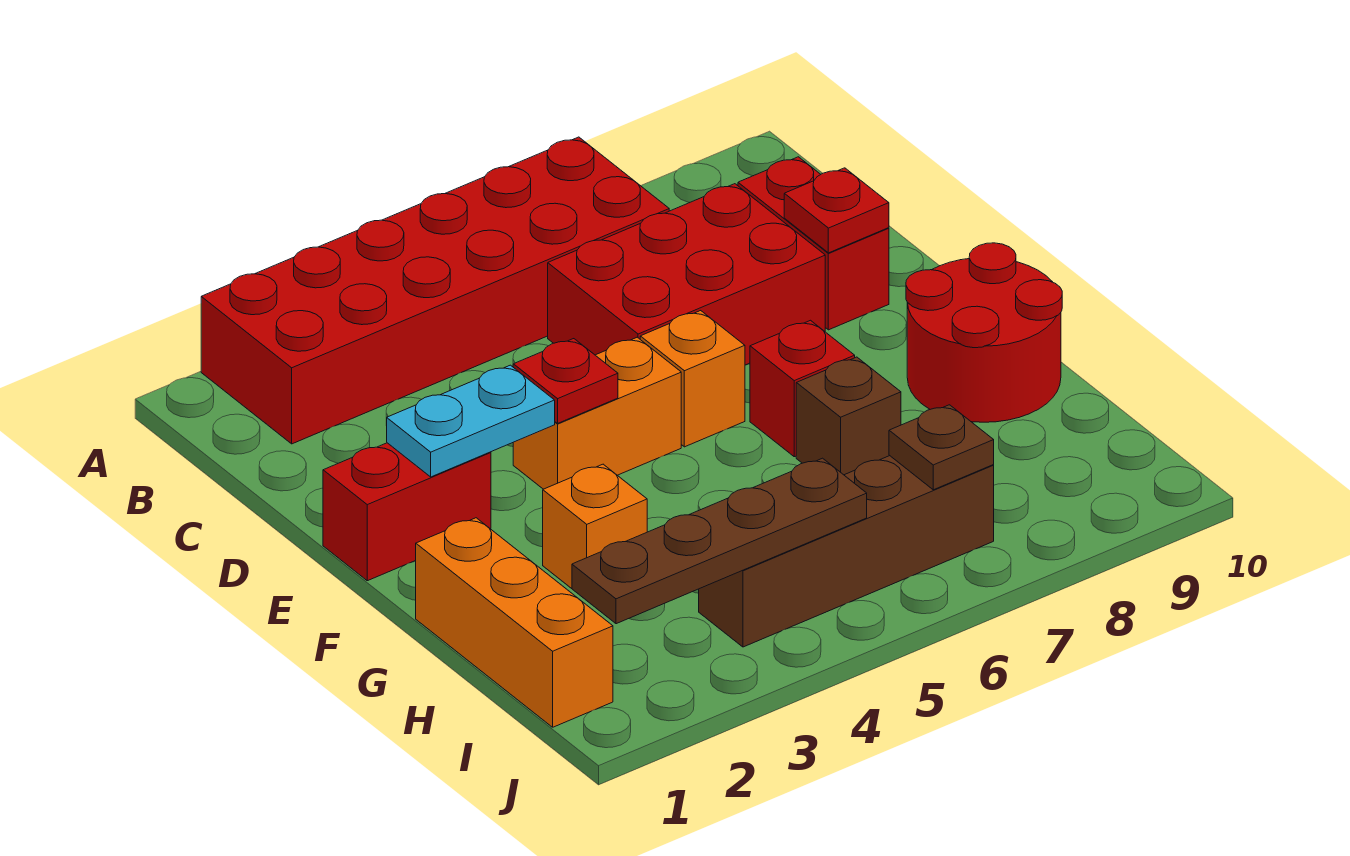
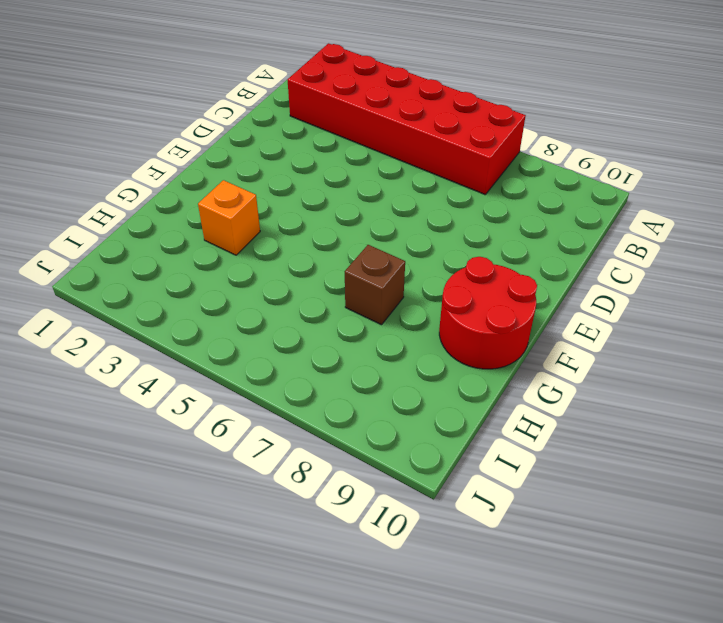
none -> red 2x3 brick [548,184,825,365]
none -> red 1x2 brick [738,157,889,330]
none -> red 1x2 brick [323,443,491,581]

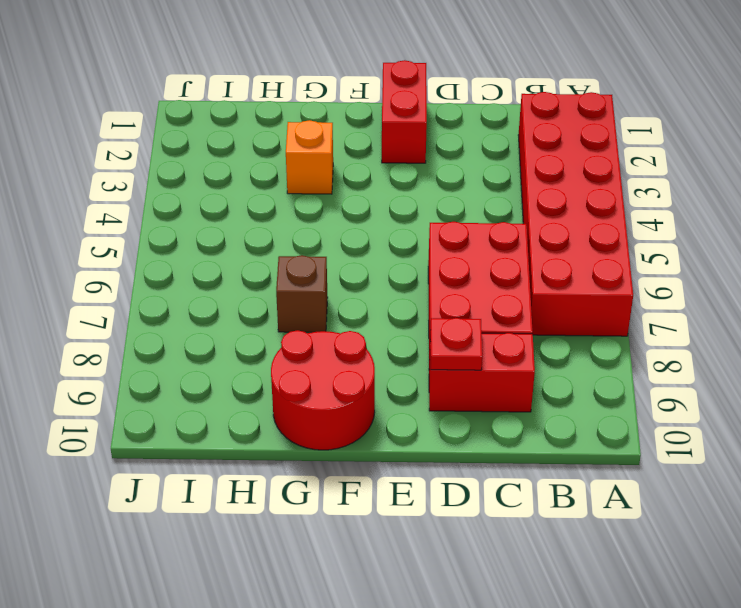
none -> orange 1x2 brick [513,337,681,489]
none -> orange 1x1 brick [640,311,745,447]
none -> red 1x1 brick [750,320,855,457]

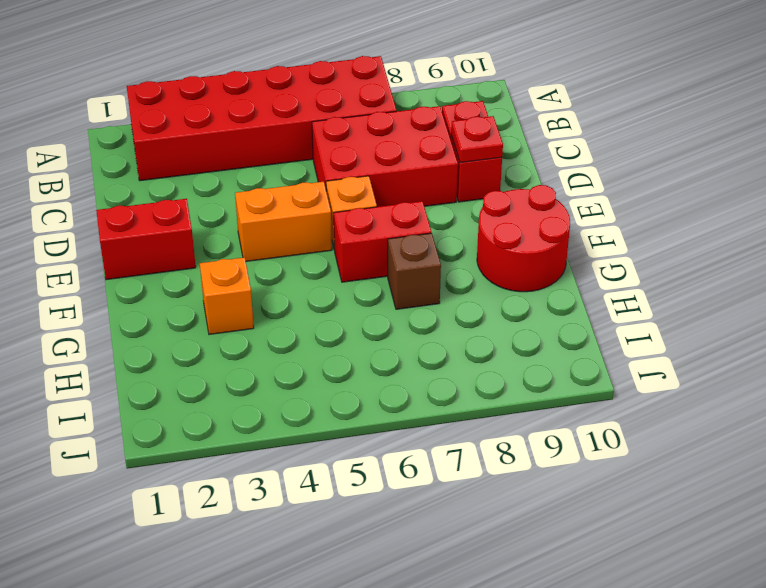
red 1x2 brick [334,201,431,282] -> red 1x1 brick [750,320,855,457]
none -> orange 1x3 brick [416,518,613,727]
none -> brown 1x4 brick [699,456,994,647]
none -> cyan 1x2 plate [387,365,555,477]

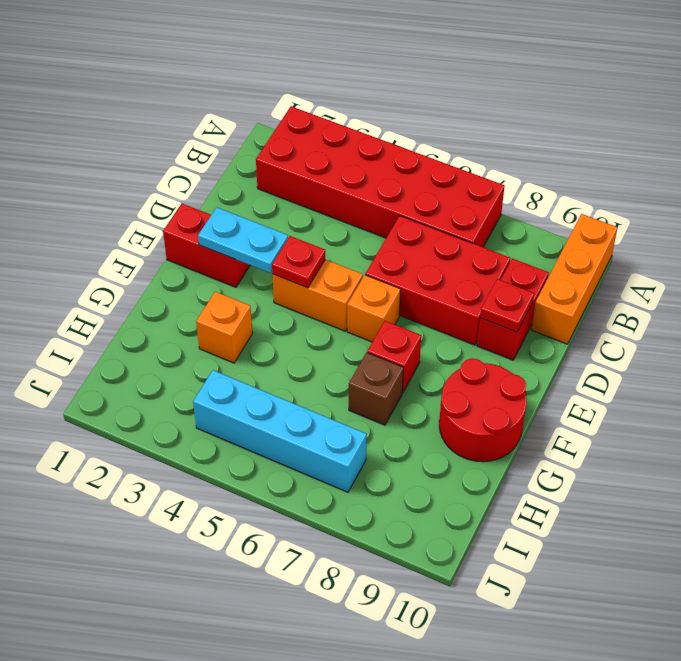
orange 1x3 brick [531,214,618,344] -> orange 1x3 brick moved to [416,518,613,727]
cyan 1x4 brick [193,370,367,492] -> brown 1x4 brick [699,456,994,647]
none -> brown 1x4 plate [572,458,867,624]
none -> brown 1x1 plate [889,405,994,490]

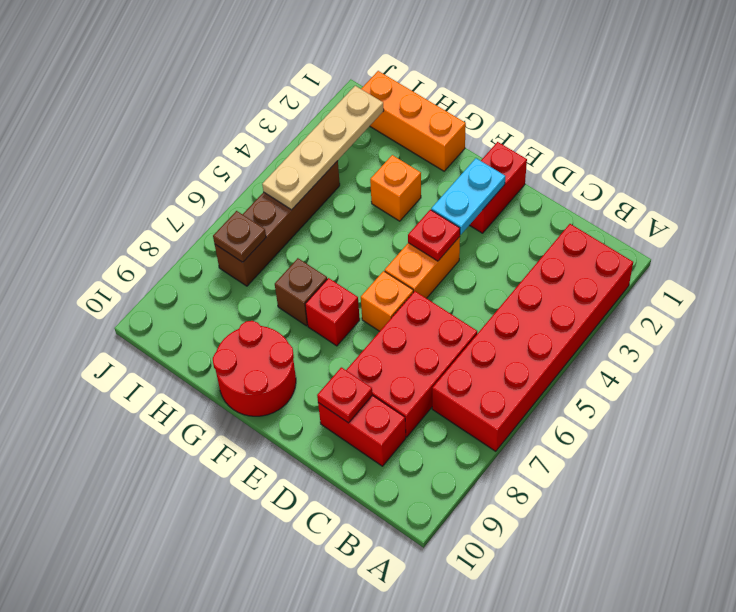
tan 1x4 plate [262,86,384,210] -> brown 1x4 plate [572,458,867,624]

